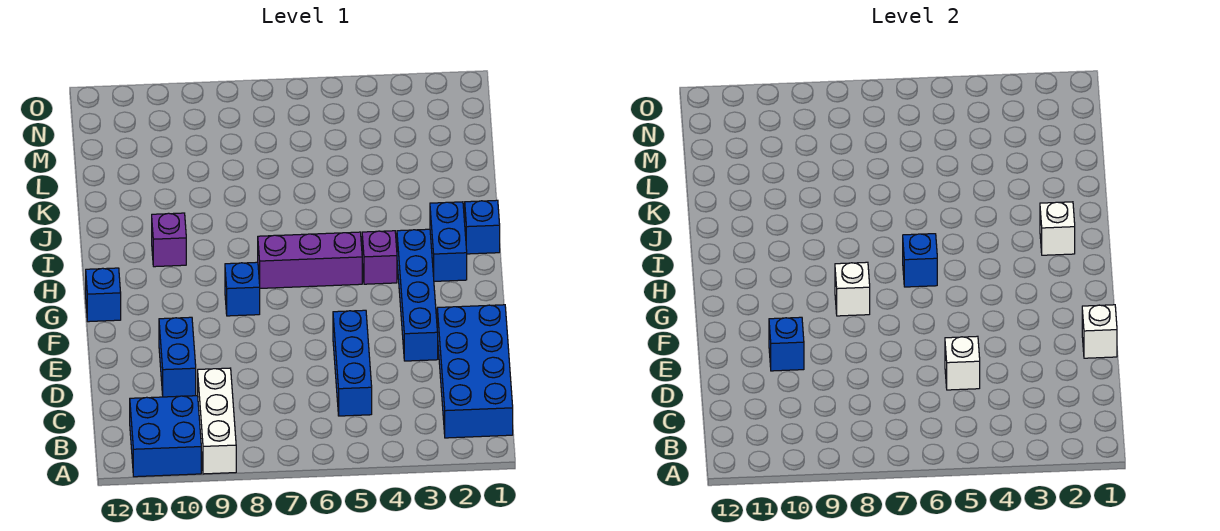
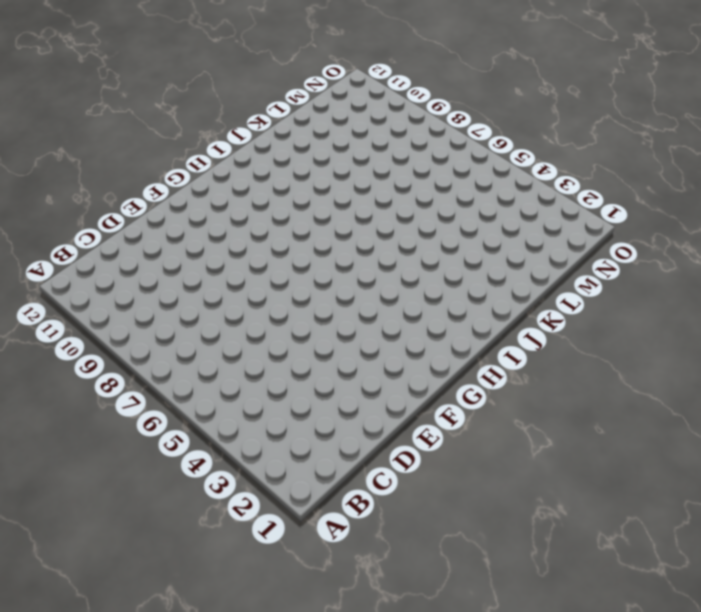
none -> white 1x3 brick [198,368,236,474]
none -> blue 2x2 brick [130,396,201,477]
none -> blue 2x4 brick [437,305,513,438]

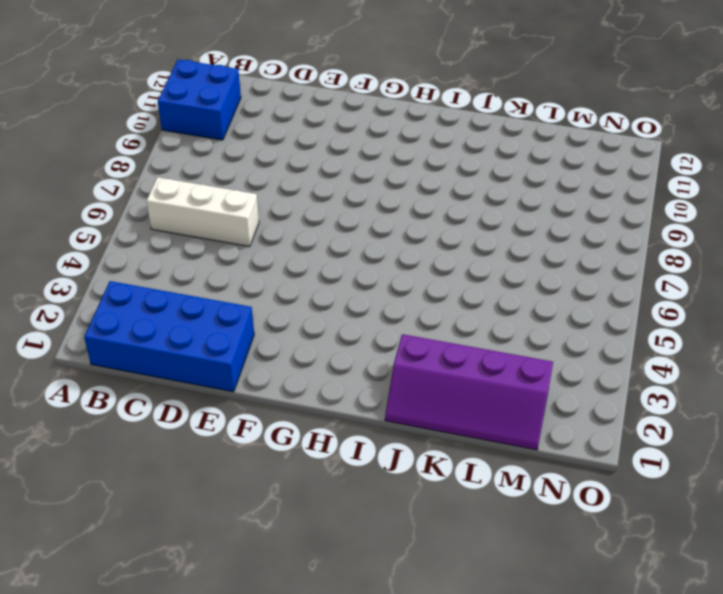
white 1x3 brick [146,177,259,247] -> white 1x3 brick moved to [198,368,236,474]
purple 2x4 slope [385,334,553,450] -> none
none -> blue 1x3 brick [333,310,372,416]
none -> blue 1x2 brick [159,317,196,397]
none -> blue 1x4 brick [397,229,438,361]

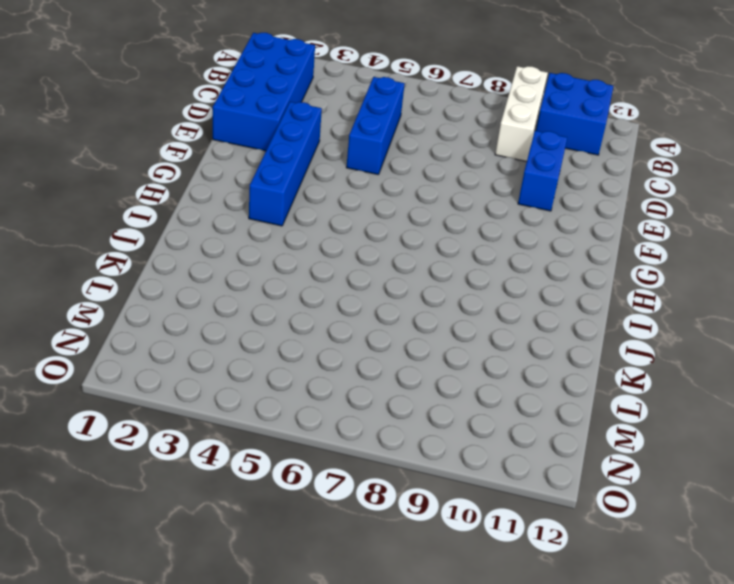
none -> blue 1x1 brick [225,262,260,316]
none -> blue 1x1 brick [86,268,121,322]
none -> blue 1x2 brick [430,202,467,281]

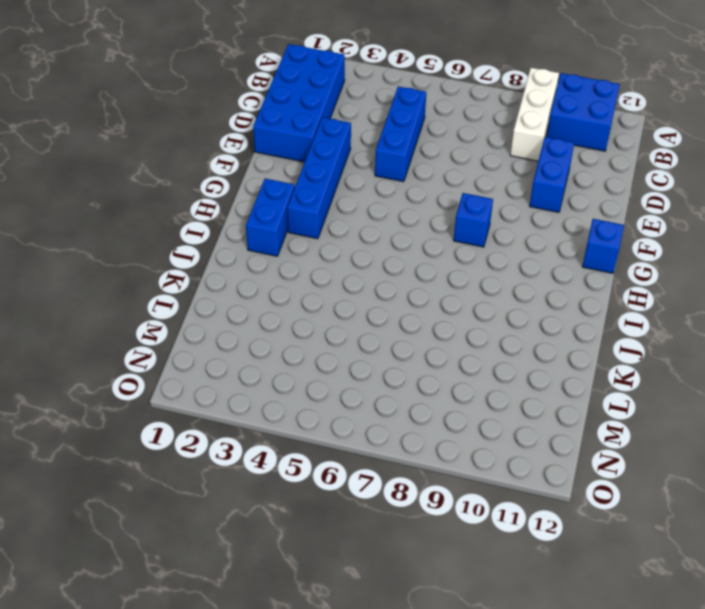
none -> purple 1x1 brick [362,231,397,284]
none -> purple 1x3 brick [258,232,362,288]
none -> blue 1x1 brick [465,200,500,254]

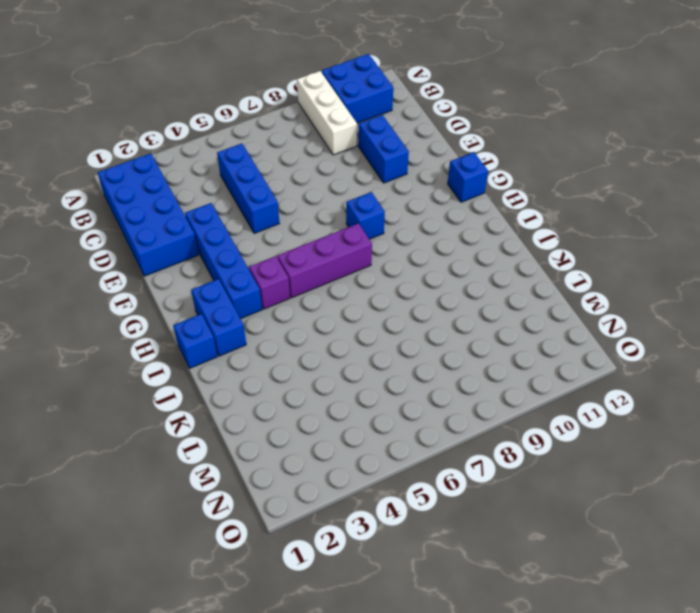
none -> purple 1x1 brick [152,213,186,267]
none -> white 1x1 brick [945,336,980,390]
none -> white 1x1 brick [1082,305,1117,358]

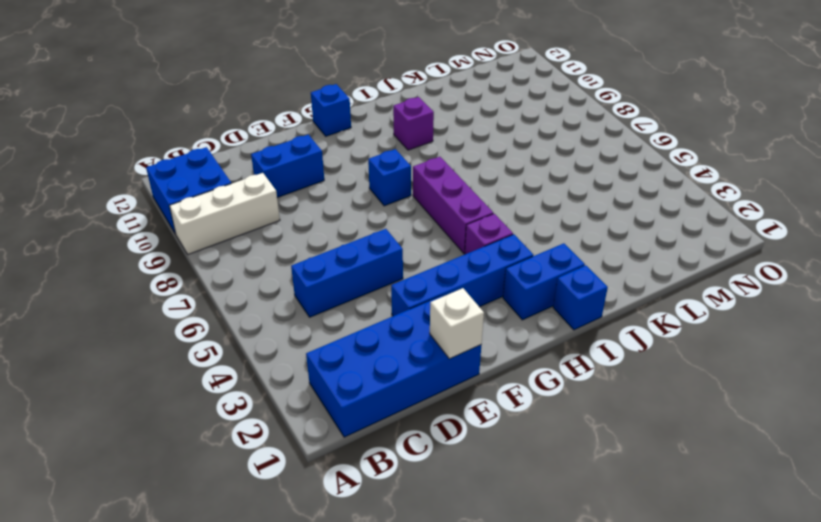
none -> white 1x1 brick [945,336,980,390]
none -> blue 1x1 brick [769,317,804,371]
none -> white 1x1 brick [835,262,870,316]

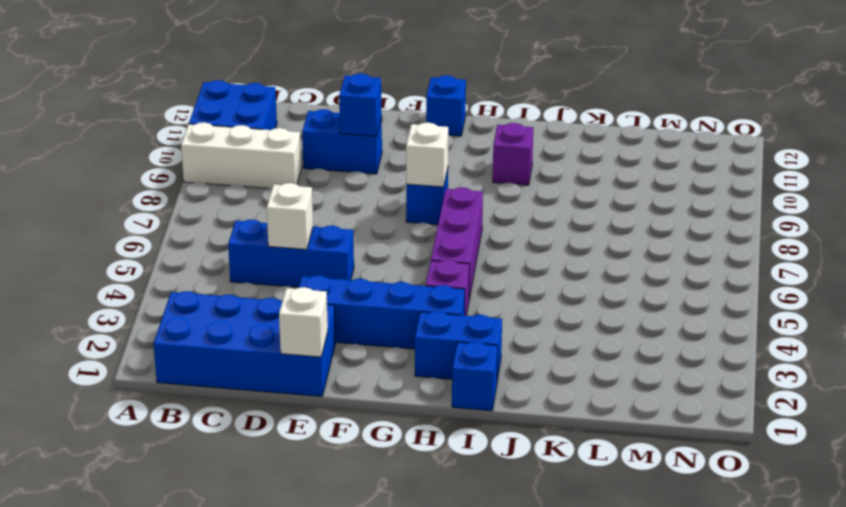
none -> blue 1x1 brick [903,234,937,287]
none -> white 1x1 brick [1040,202,1075,255]

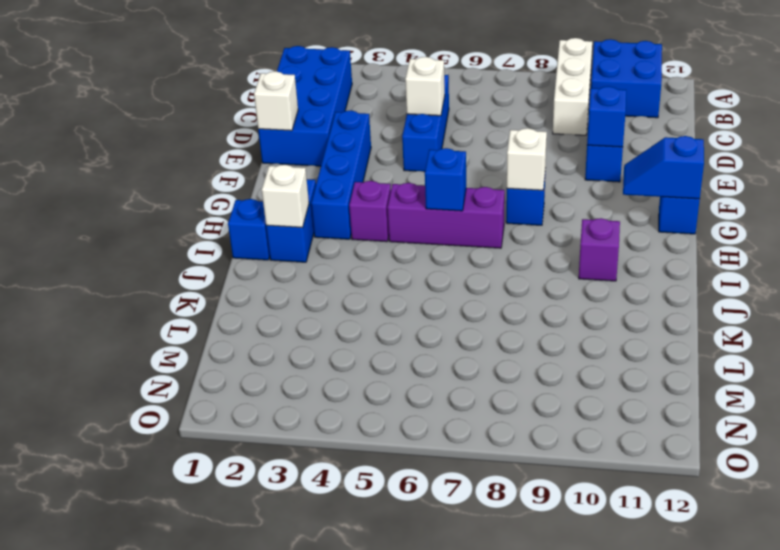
blue 1x2 slope [623,136,704,199] -> none

